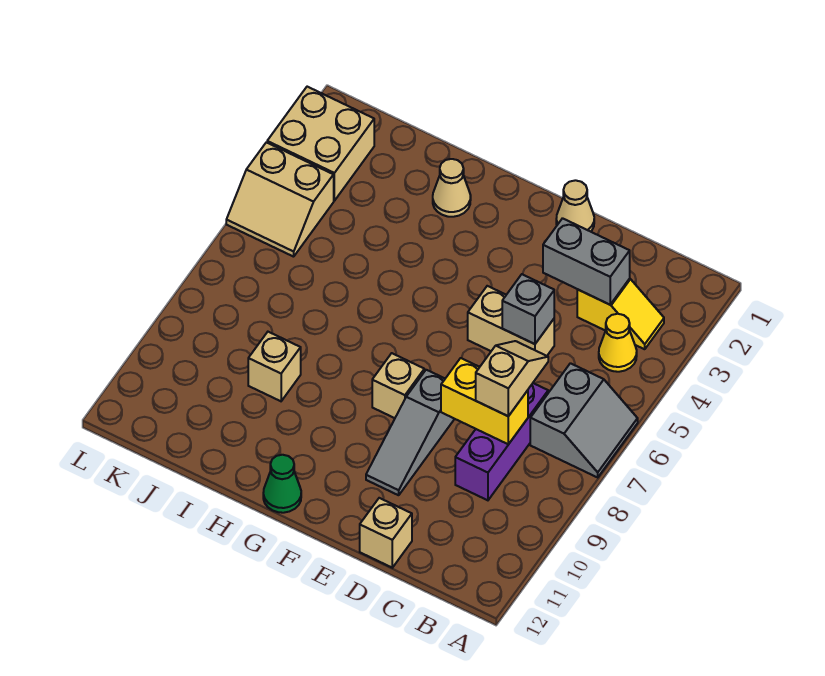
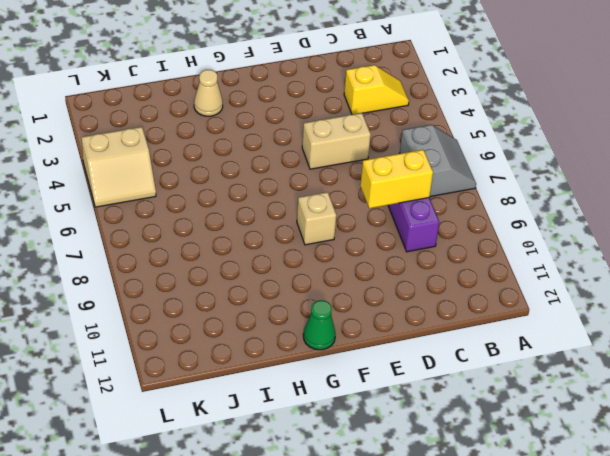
none -> yellow 1x1 cone [599,314,637,372]
none -> tan 1x1 brick [360,498,412,568]
none -> tan 1x1 cone [556,180,594,232]

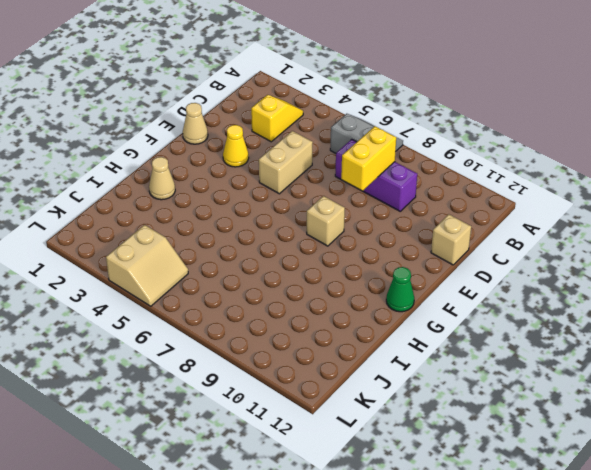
yellow 1x1 cone [223,125,249,167] -> yellow 1x1 cone moved to [599,314,637,372]
none -> grey 1x3 slope [366,370,454,495]
none -> tan 1x1 brick [248,332,301,401]
none -> tan 2x2 brick [267,87,374,201]

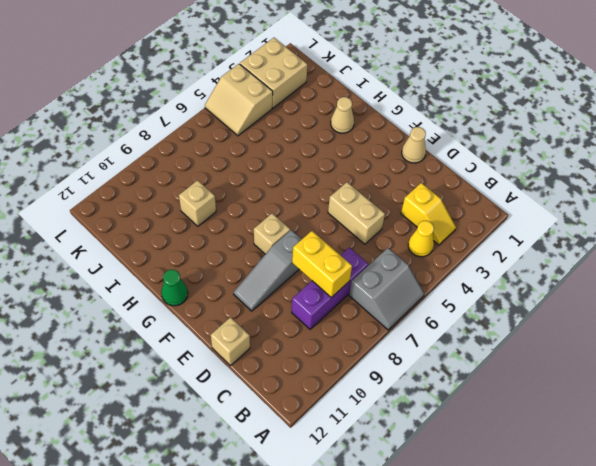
none -> grey 1x2 brick [543,218,630,305]
none -> grey 1x1 brick [502,274,554,344]
none -> tan 1x2 slope [476,341,548,416]

